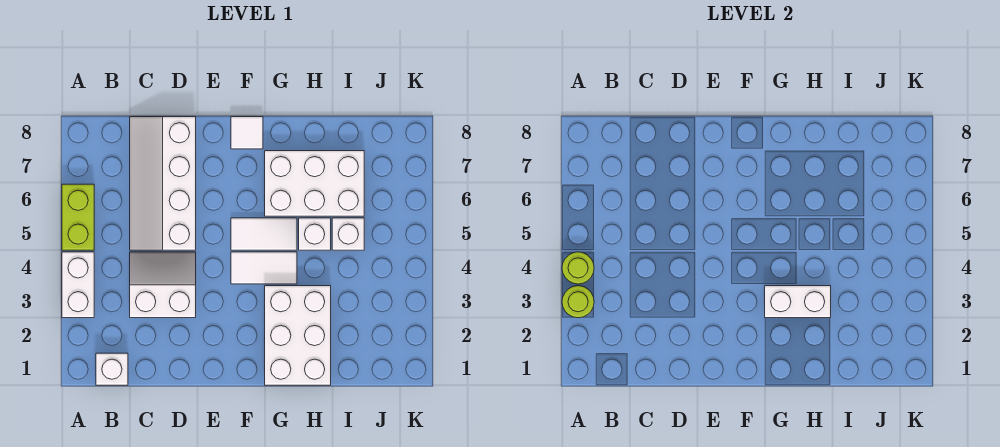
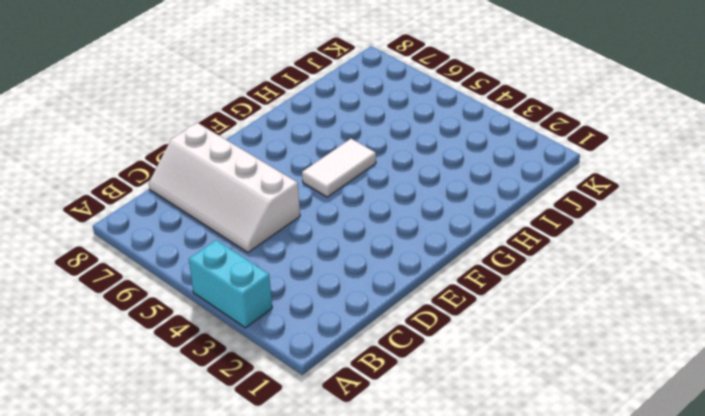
cyan 1x2 brick [189,240,272,328] -> white 1x2 brick [62,252,94,318]
none -> lime 1x2 brick [62,184,94,250]
none -> white 1x1 brick [96,353,128,385]
none -> white 2x2 slope [130,252,196,318]

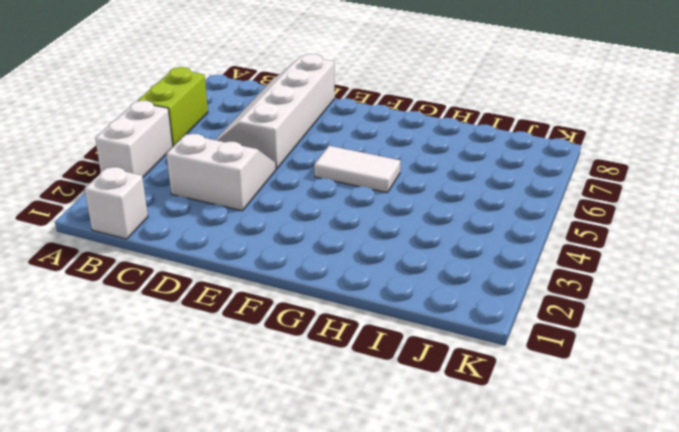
none -> white 1x2 tile [231,252,297,284]
none -> white 1x1 tile [231,117,263,149]
none -> white 2x3 brick [265,286,331,385]

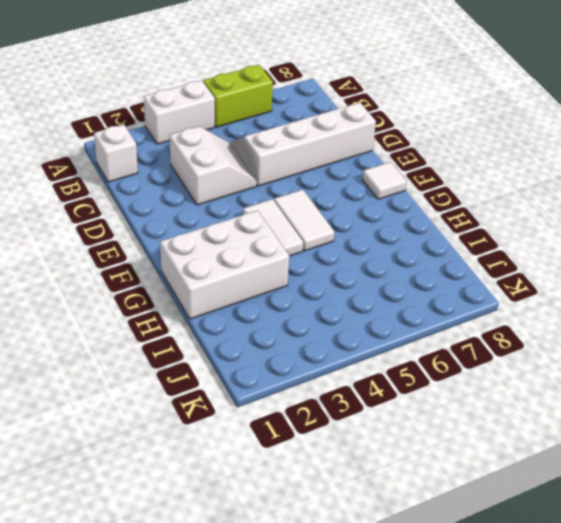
none -> white 2x3 brick [265,151,364,216]
none -> white 1x1 brick [299,218,331,250]
none -> white 1x1 brick [332,218,364,250]

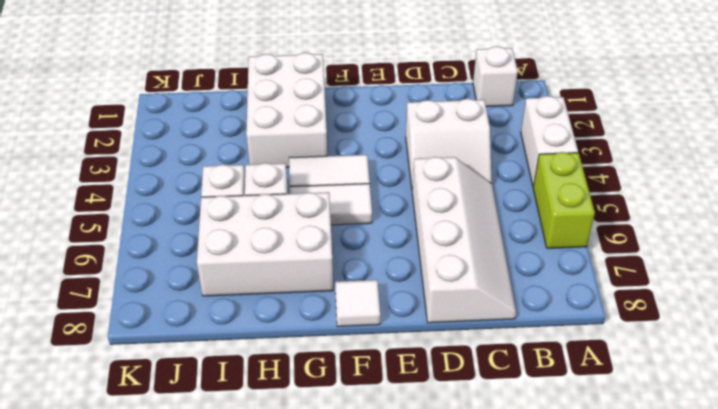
none -> lime 1x1 round brick [562,286,594,318]
none -> lime 1x1 round brick [562,252,594,284]
none -> white 1x2 brick [765,286,831,318]

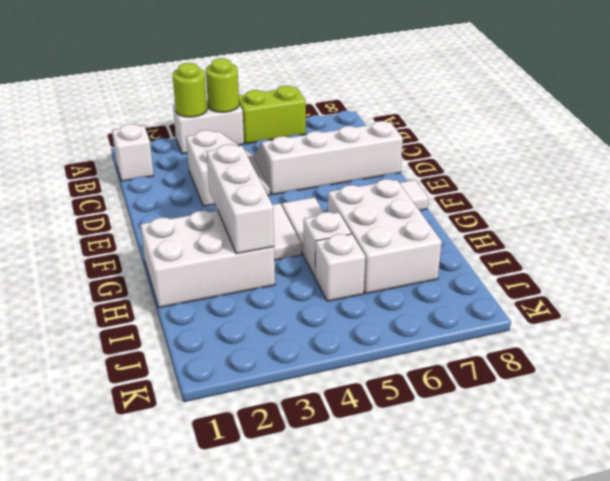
white 1x3 brick [206,145,274,254] -> white 1x2 brick [765,286,831,318]

